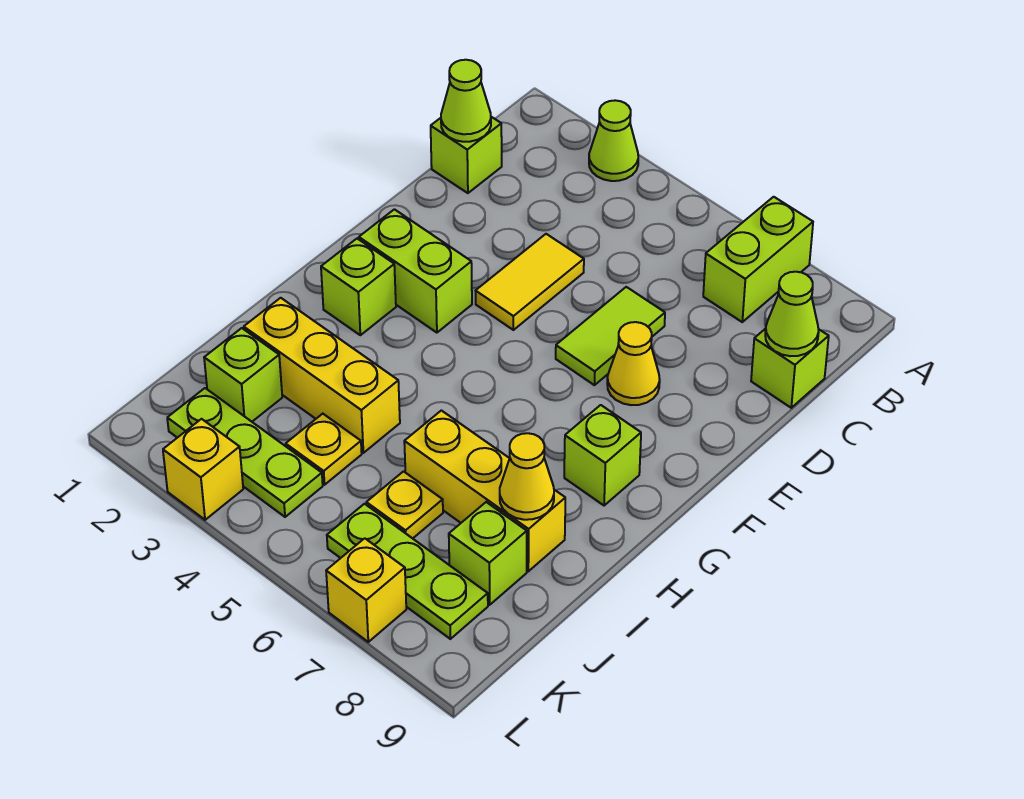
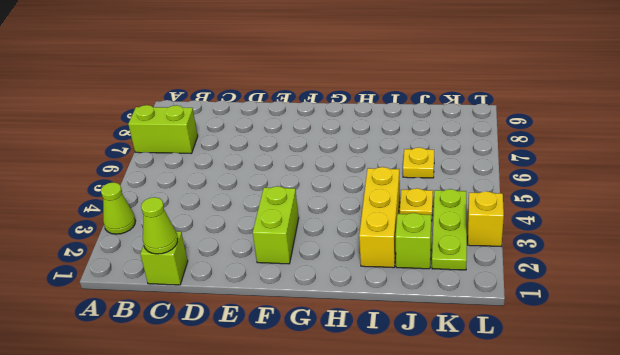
none -> lime 1x1 brick [751,329,829,408]
none -> yellow 1x2 tile [476,234,584,330]
none -> lime 1x2 tile [556,287,665,385]

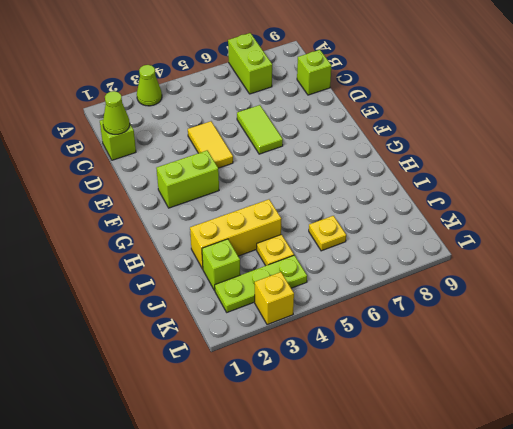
none -> yellow 1x1 cone [607,322,660,405]
none -> lime 1x1 brick [321,239,396,335]
none -> lime 1x1 brick [564,405,641,506]

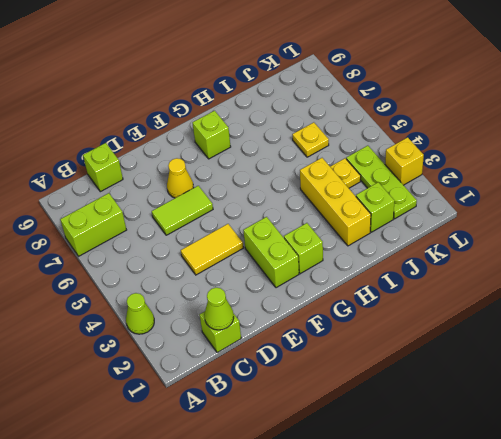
none -> yellow 1x3 brick [404,410,565,571]
none -> lime 1x1 brick [449,502,527,605]
none -> lime 1x3 plate [327,504,488,639]

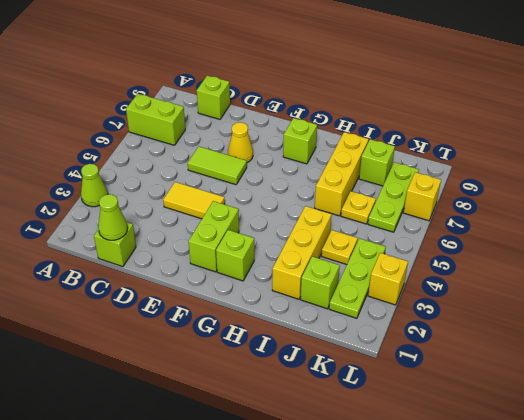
none -> lime 1x1 cone [765,272,819,356]
none -> yellow 1x1 cone [500,433,554,520]

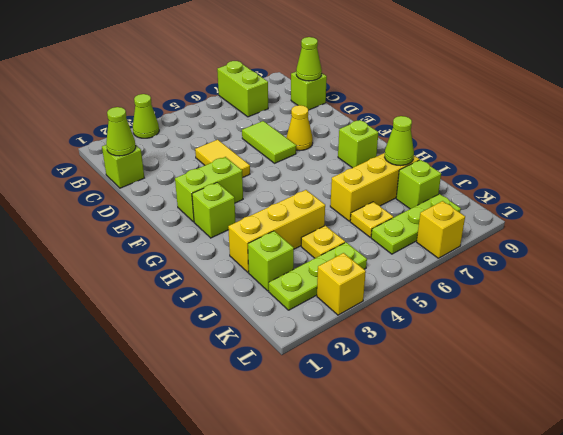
lime 1x1 cone [385,116,414,166] -> yellow 1x1 cone [500,433,554,520]

